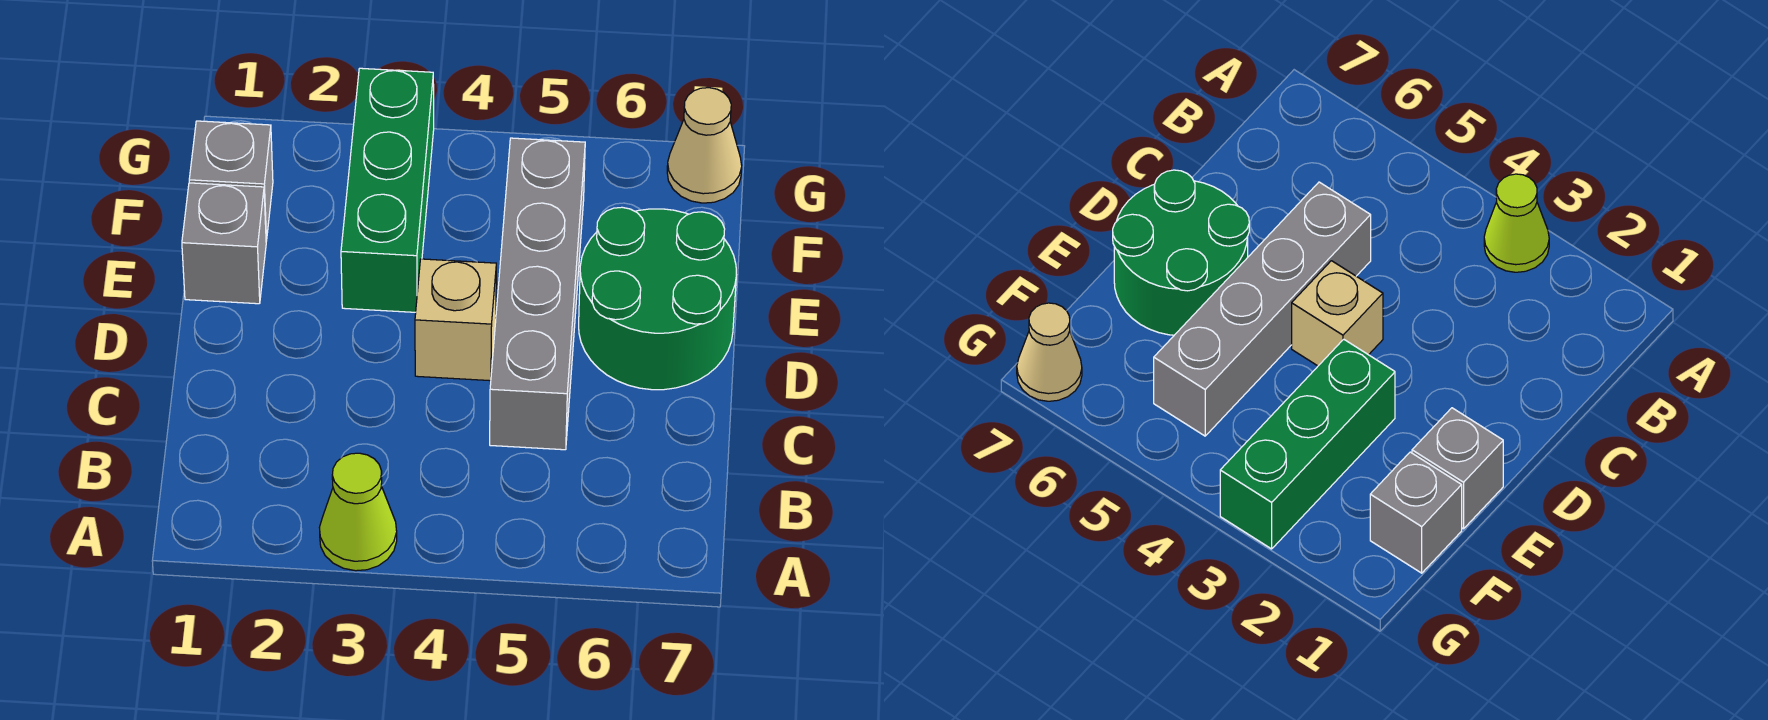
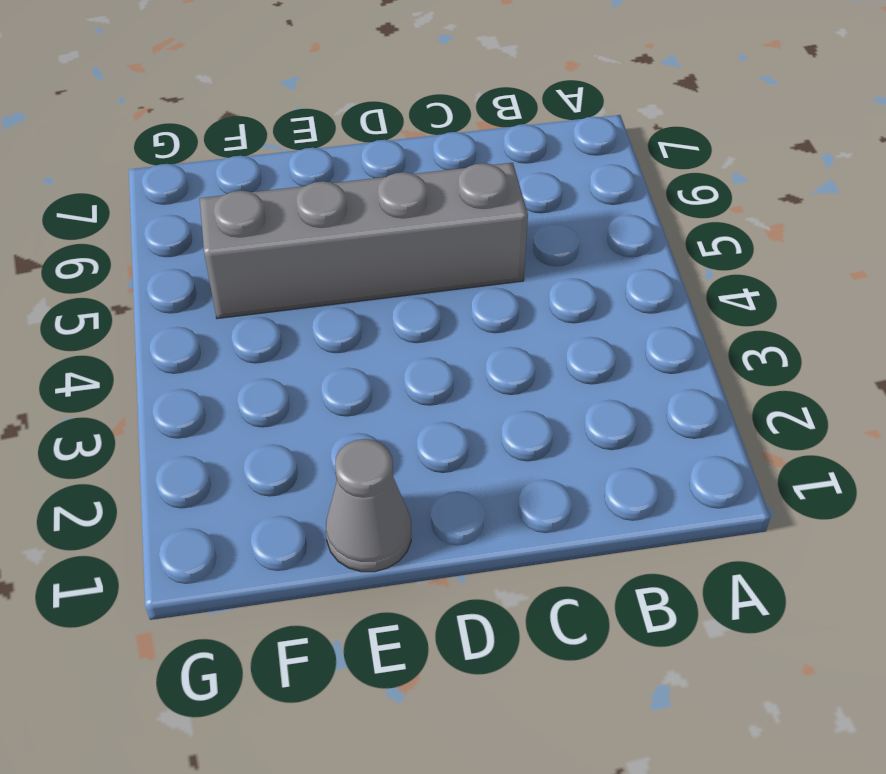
grey 1x1 cone [326,439,411,572] -> grey 1x1 brick [182,183,266,304]
none -> lime 1x1 cone [319,453,397,571]
none -> tan 1x1 brick [415,259,496,381]

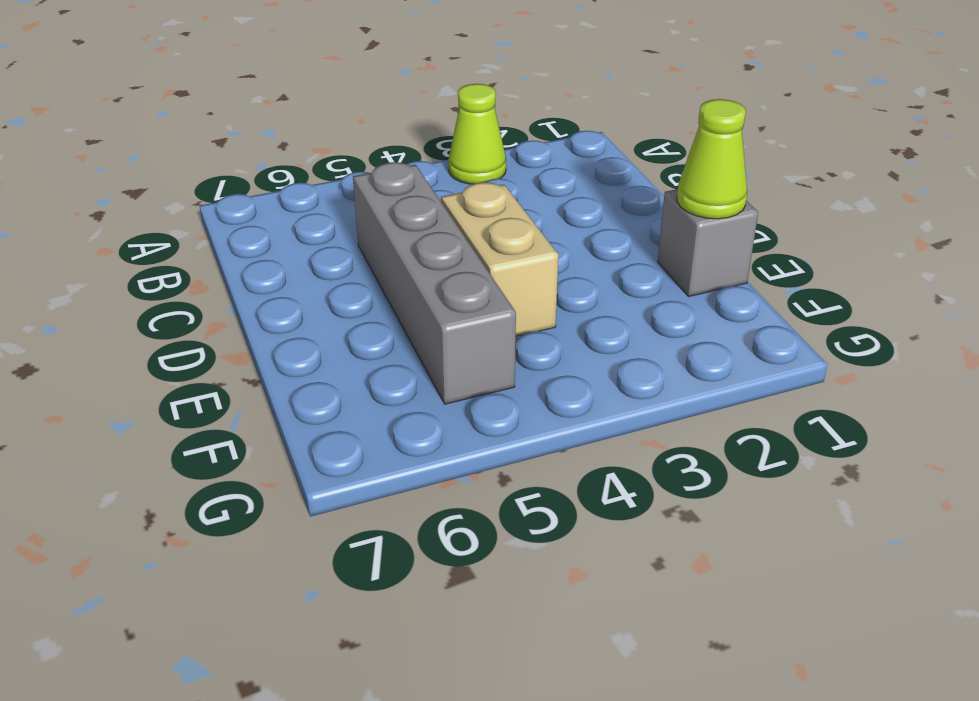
tan 1x2 brick [441,182,558,336] -> tan 1x1 brick [415,259,496,381]
lime 1x1 cone [677,99,747,219] -> none
none -> green 2x2 round brick [579,207,736,390]
none -> green 1x3 brick [341,68,434,312]

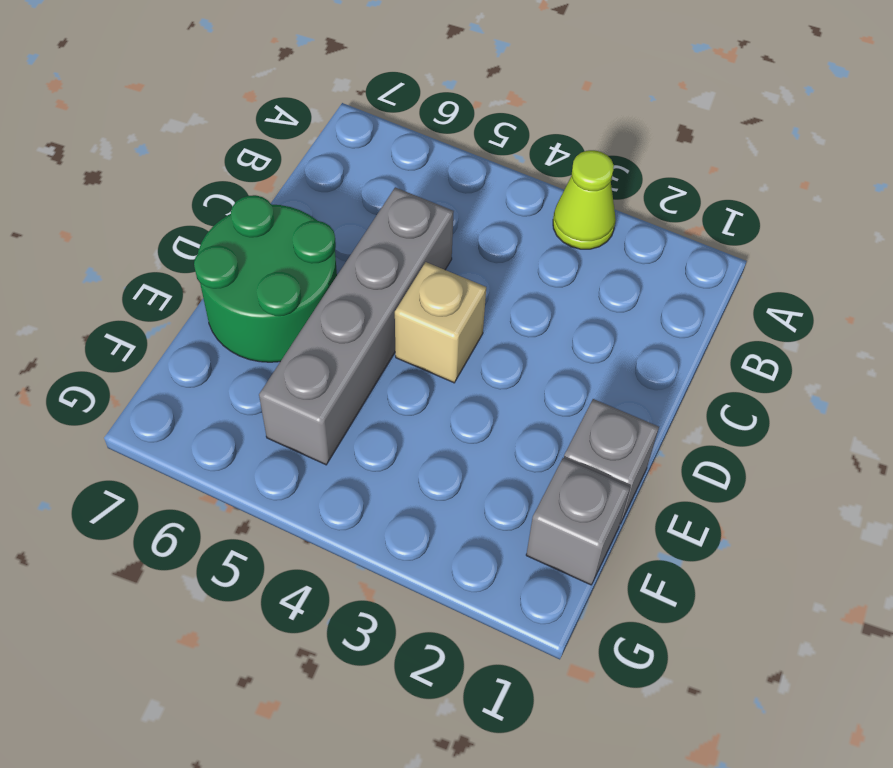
none -> green 1x3 brick [341,68,434,312]
none -> tan 1x1 cone [667,88,742,203]

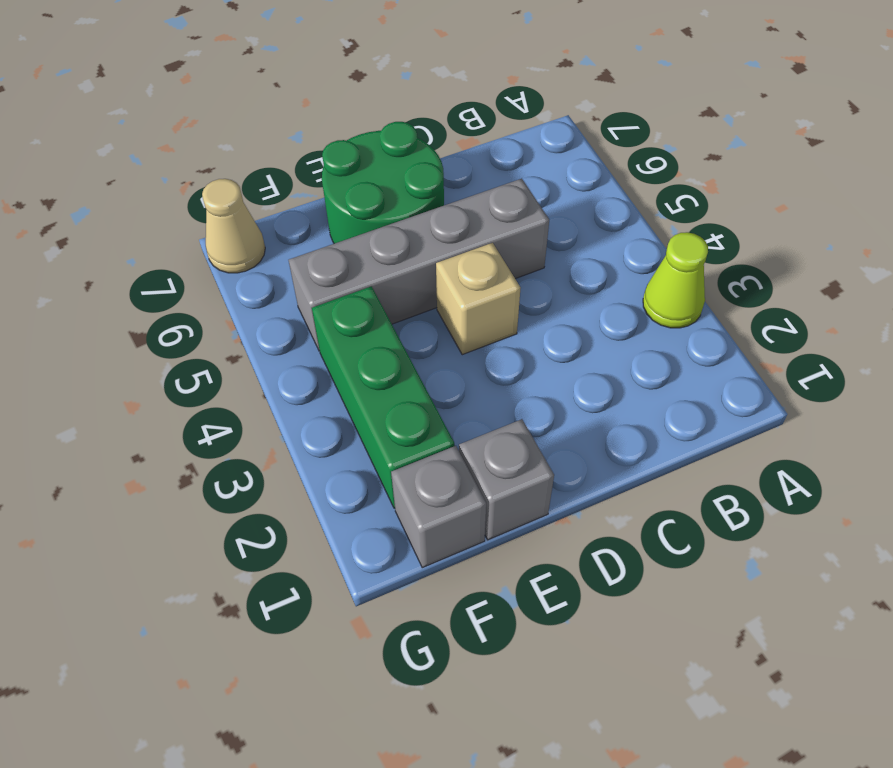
green 1x3 brick [312,286,454,508] -> green 1x3 brick turned to [341,68,434,312]

